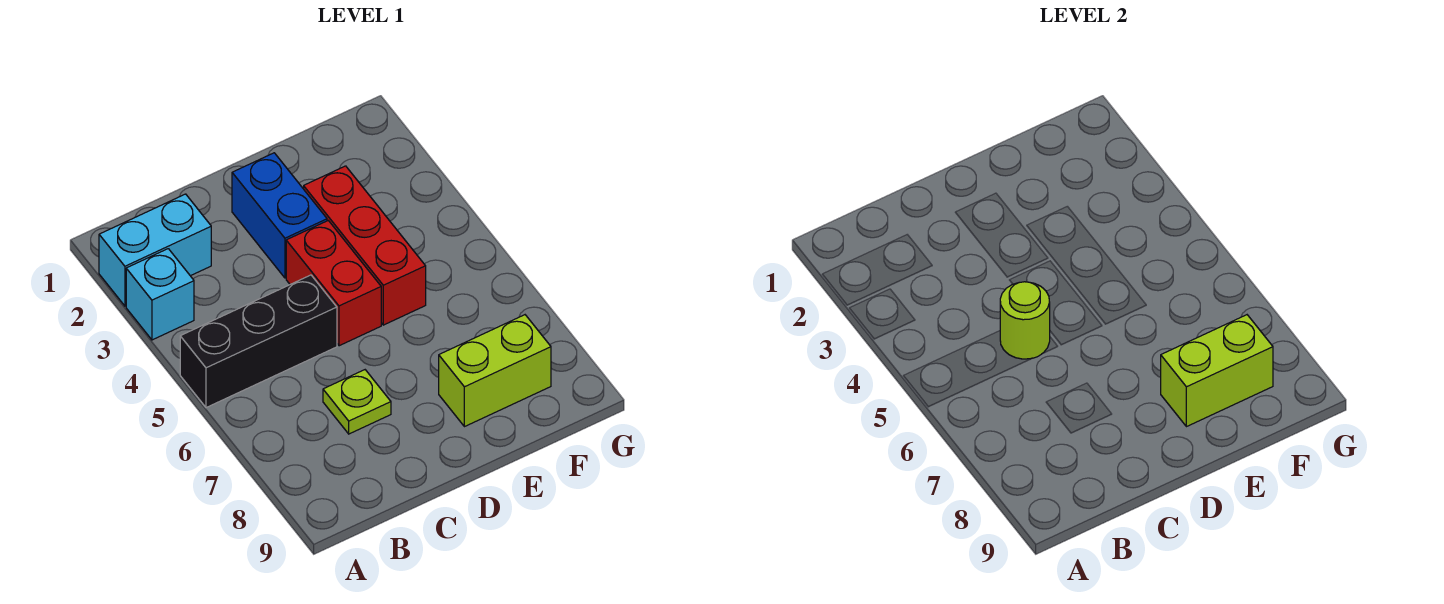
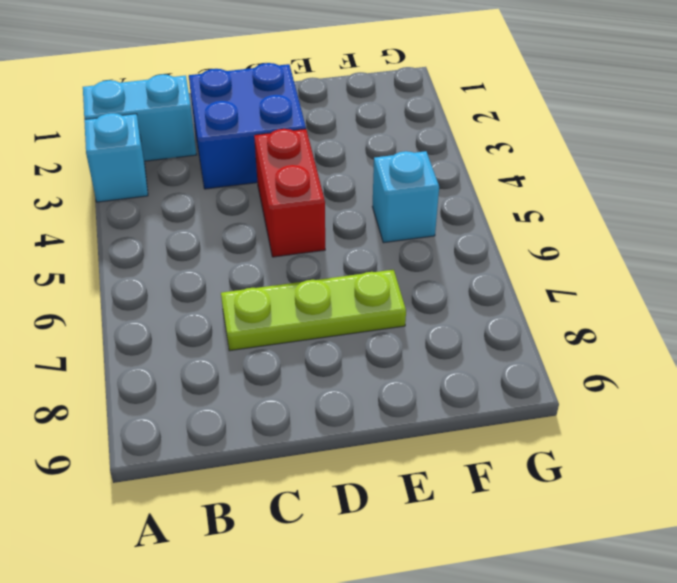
blue 2x2 brick [189,63,306,189] -> blue 1x2 brick [232,153,327,278]
lime 1x3 plate [221,270,406,351] -> lime 1x1 plate [323,370,391,434]
cyan 1x1 brick [372,151,439,243] -> none
none -> black 1x3 brick [180,275,337,408]
none -> red 1x3 brick [304,166,426,325]

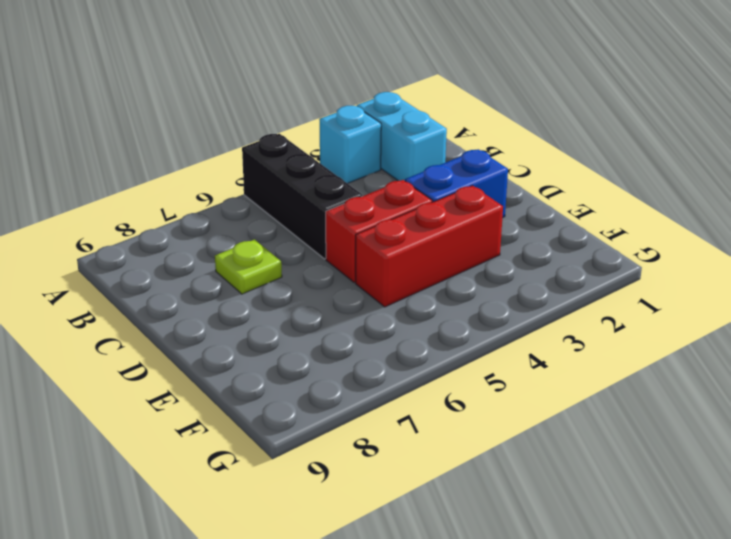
none -> lime 1x2 brick [439,315,551,427]
none -> lime 1x1 round brick [1000,282,1050,359]

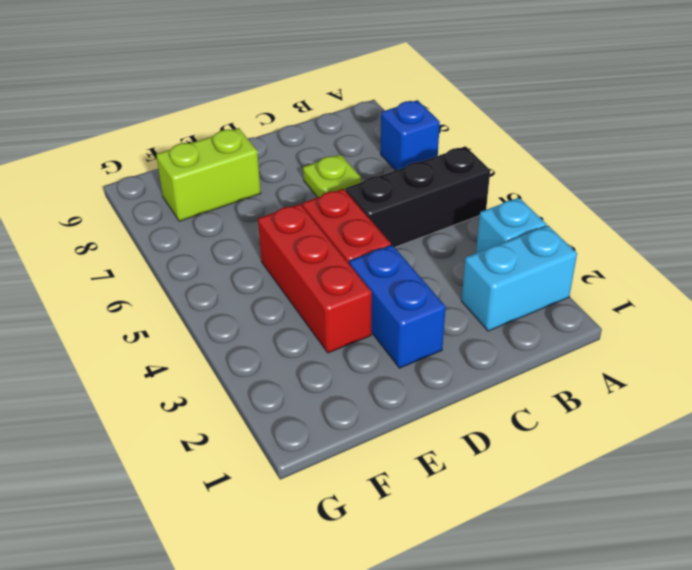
blue 1x1 brick [381,100,440,170] -> none
none -> lime 1x1 round brick [1000,282,1050,359]
none -> lime 1x2 brick [1161,315,1273,427]

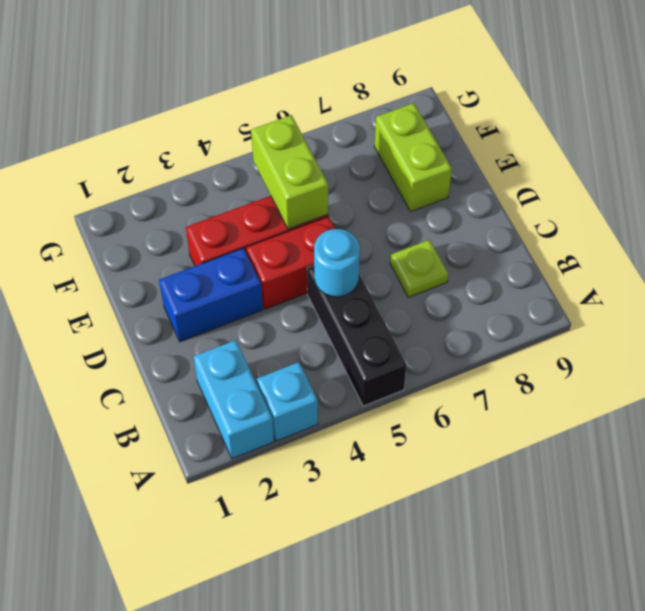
cyan 1x1 round brick [314,229,360,297] -> lime 1x1 round brick [1000,282,1050,359]
lime 1x2 brick [251,115,328,229] -> lime 1x2 brick moved to [1161,315,1273,427]

